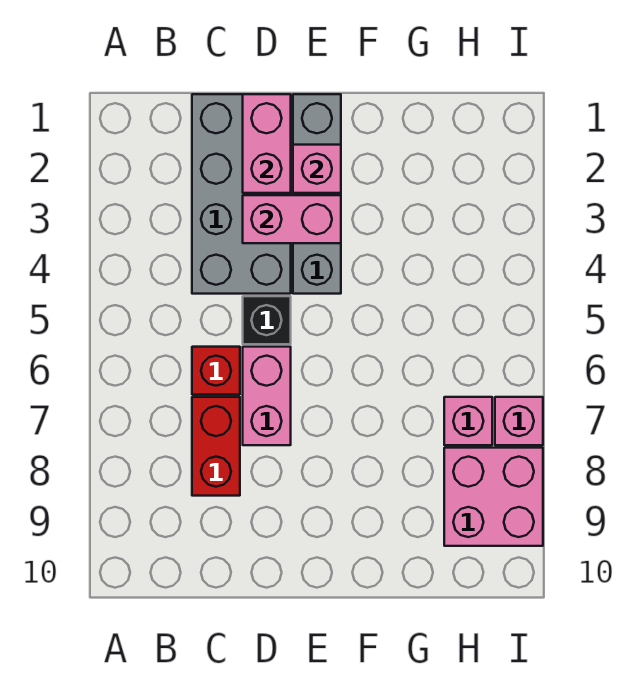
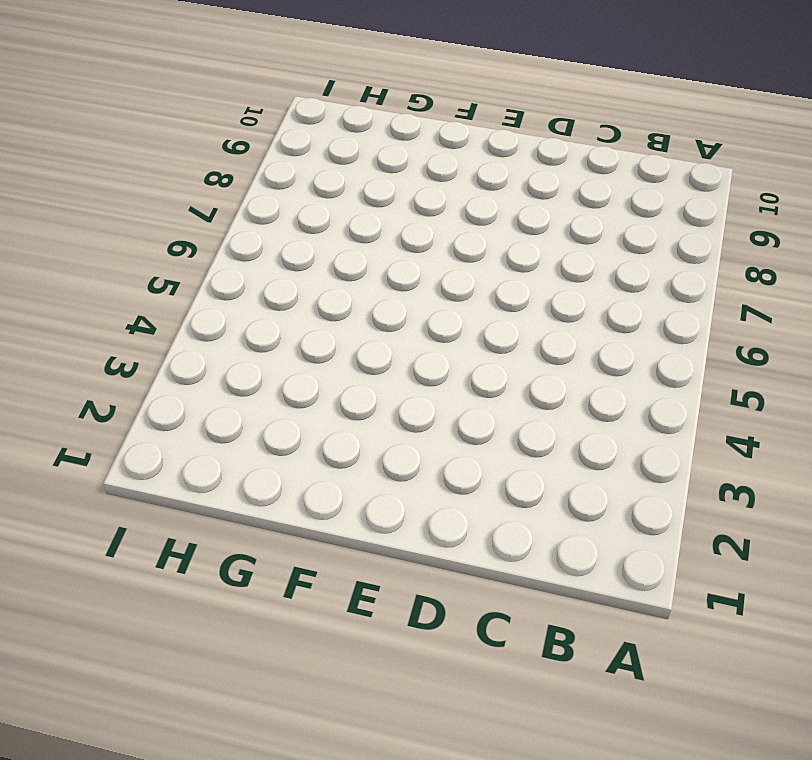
none -> grey 2x4 brick [192,94,291,294]
none -> red 1x1 brick [192,347,240,395]
none -> red 1x2 brick [192,397,240,496]

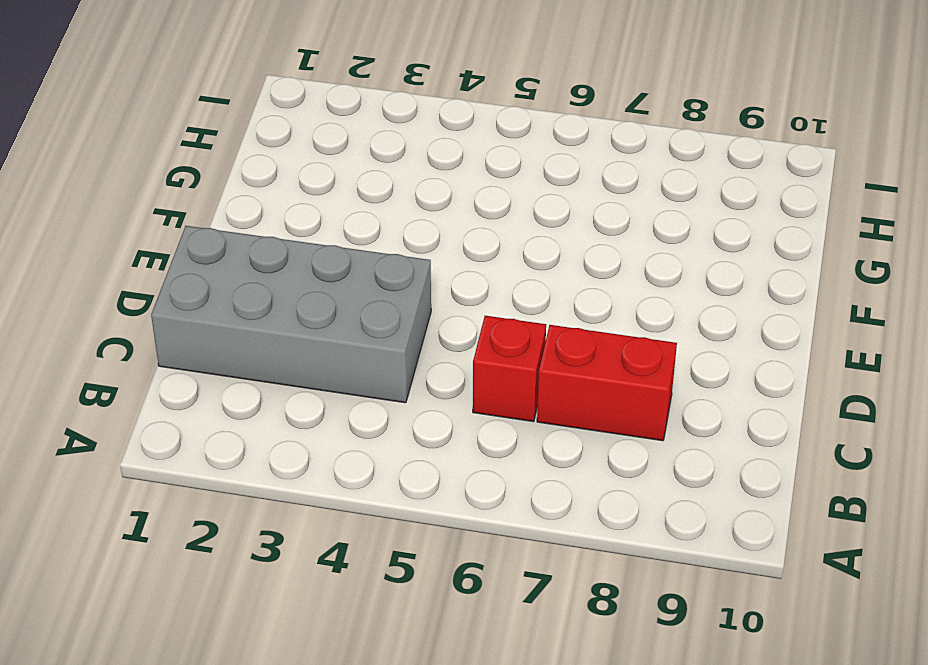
none -> black 1x1 brick [243,296,291,344]
none -> pink 1x2 brick [243,347,291,445]
none -> grey 1x4 brick [293,94,341,294]

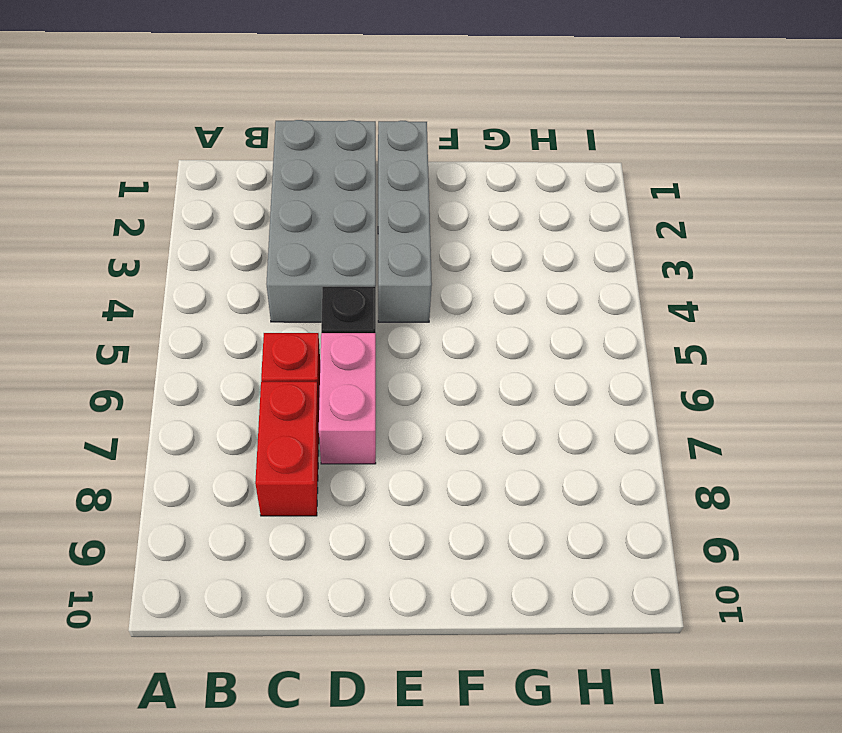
none -> pink 1x1 brick [444,397,492,445]
none -> pink 2x2 brick [444,448,543,546]
none -> pink 1x1 brick [495,397,543,445]

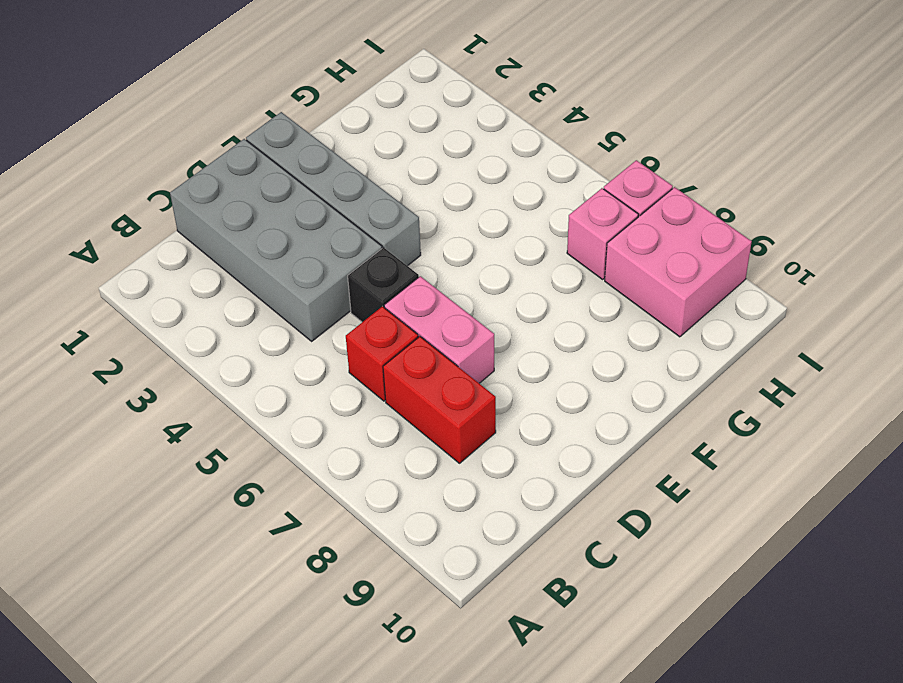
none -> pink 1x2 brick [243,94,291,193]
none -> pink 1x2 brick [243,195,341,243]
none -> pink 1x1 brick [293,145,341,193]

